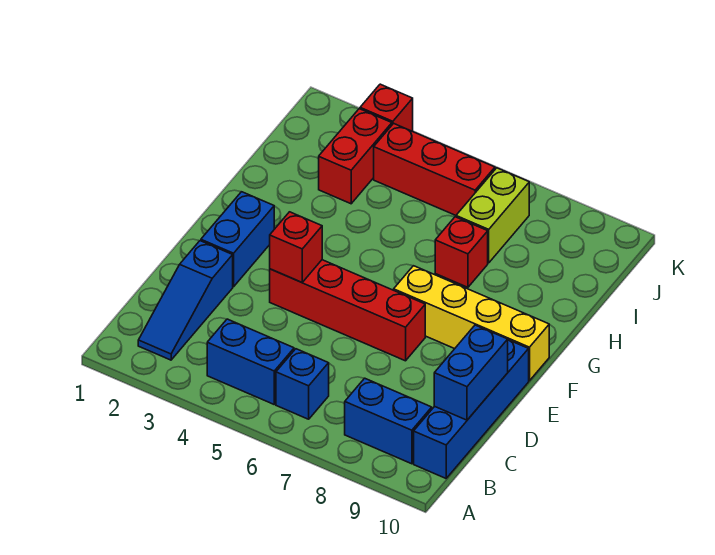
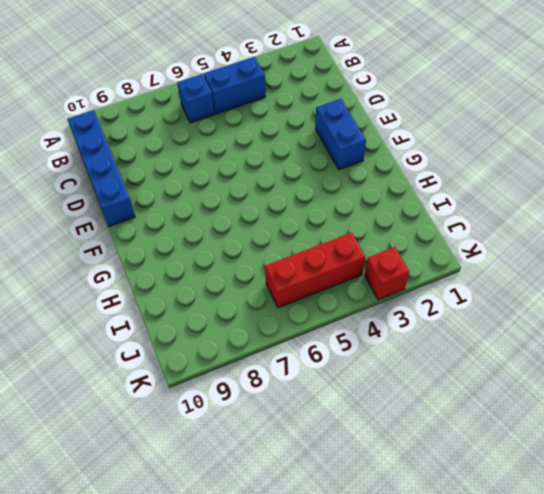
none -> blue 1x3 slope [138,241,233,360]
none -> blue 1x2 brick [345,378,432,464]
none -> red 1x4 brick [270,260,425,361]

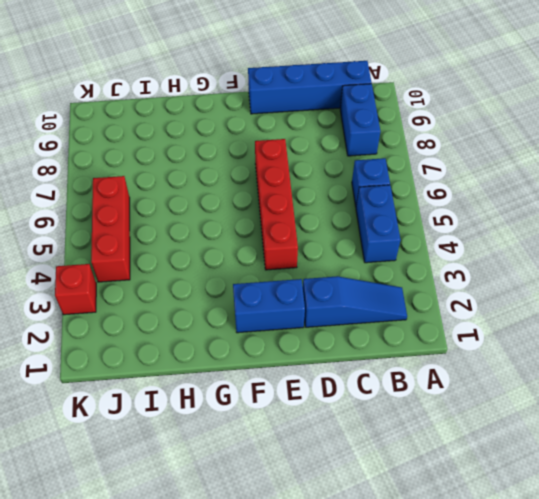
none -> yellow 1x4 brick [394,266,549,381]
none -> red 1x1 brick [435,217,488,287]
none -> red 1x2 brick [319,109,392,204]

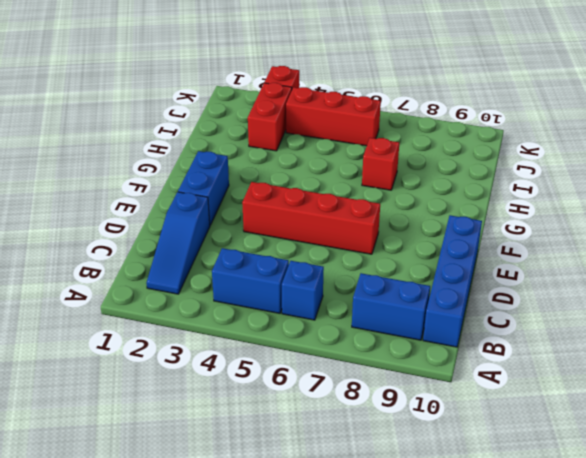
none -> yellow 1x4 brick [394,266,549,381]
none -> lime 1x2 brick [456,168,529,263]
none -> blue 1x2 brick [434,325,508,420]

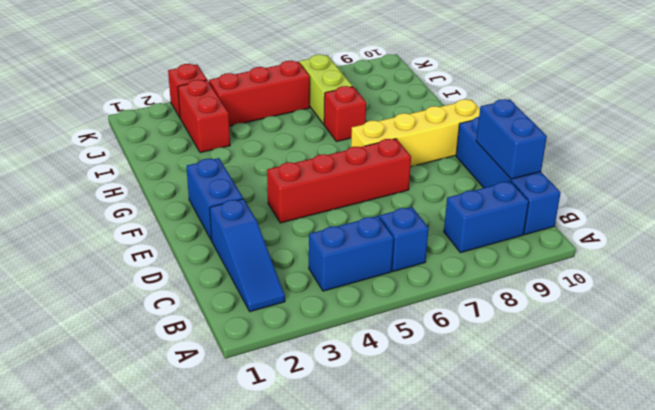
none -> red 1x1 brick [270,212,322,282]

